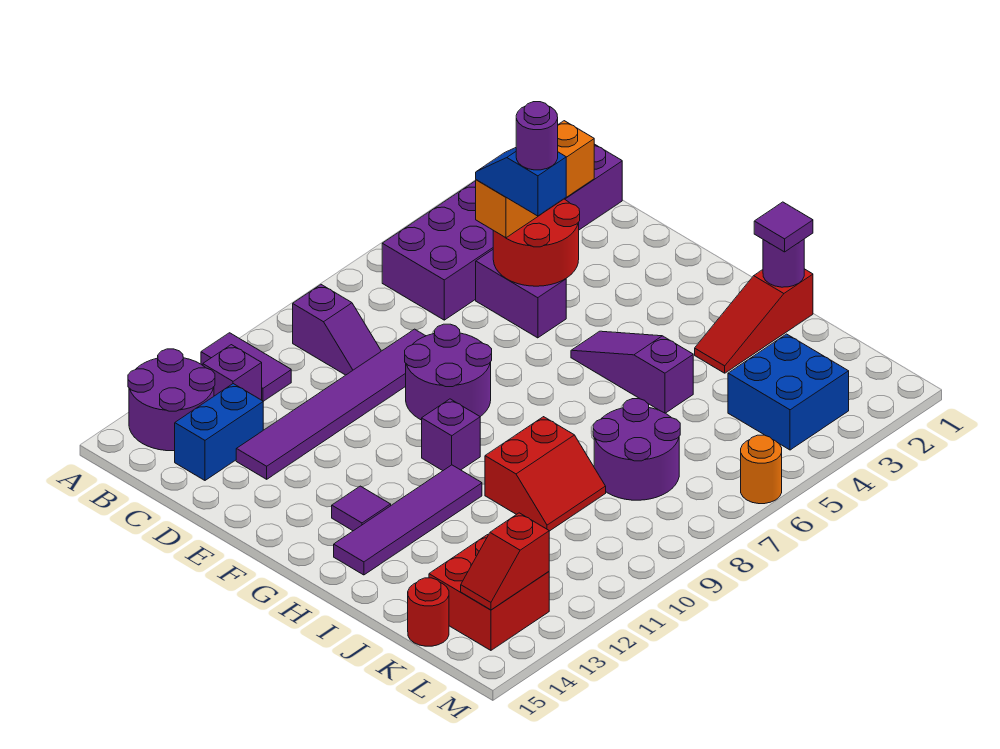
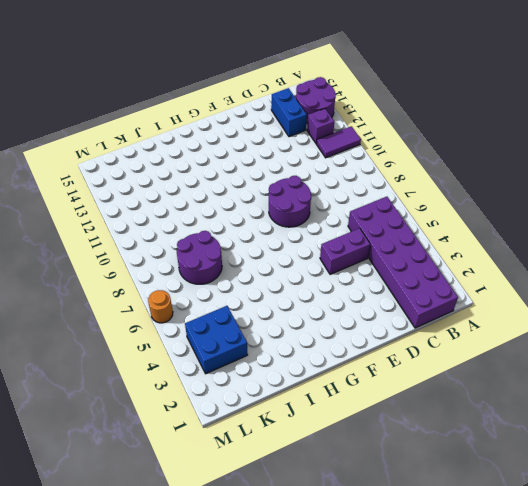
none -> purple 1x2 slope [293,285,381,375]
none -> purple 1x6 tile [236,329,425,479]
none -> purple 1x3 slope [571,331,693,413]

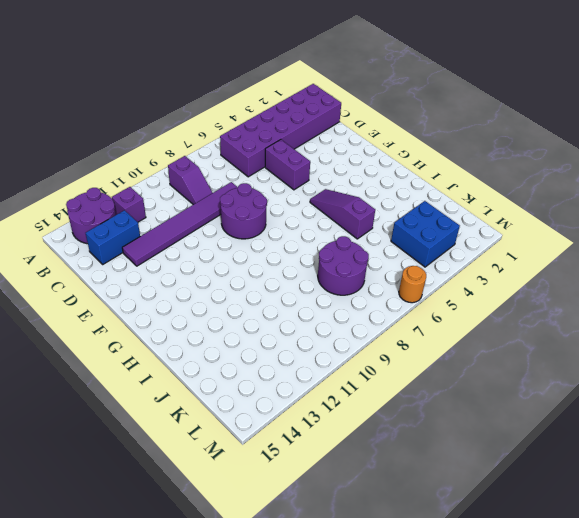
none -> purple 1x2 tile [201,333,291,401]
none -> purple 1x1 brick [422,399,480,471]
none -> purple 1x1 tile [332,486,391,531]

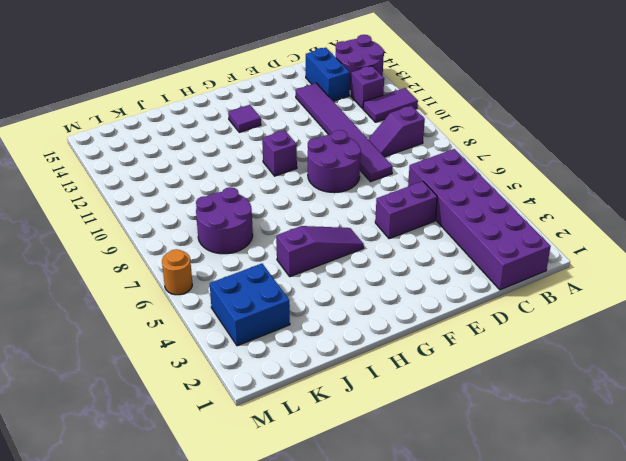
none -> purple 1x4 tile [334,465,482,575]
none -> red 1x3 slope [695,269,813,373]
none -> red 2x2 slope [485,417,606,531]

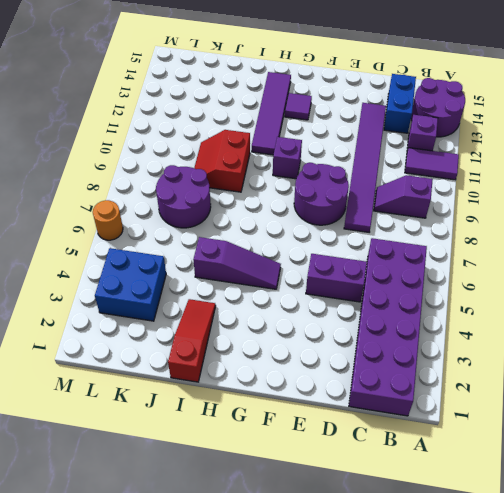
none -> red 2x2 brick [429,535,549,650]
none -> red 1x1 round brick [408,578,449,646]
none -> red 2x2 round brick [493,199,580,286]

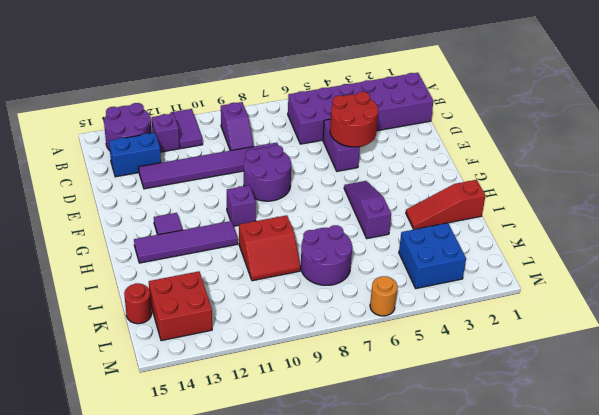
none -> purple 1x1 round brick [763,239,804,287]
none -> red 1x2 slope [461,513,549,610]
none -> orange 1x3 brick [476,121,594,238]

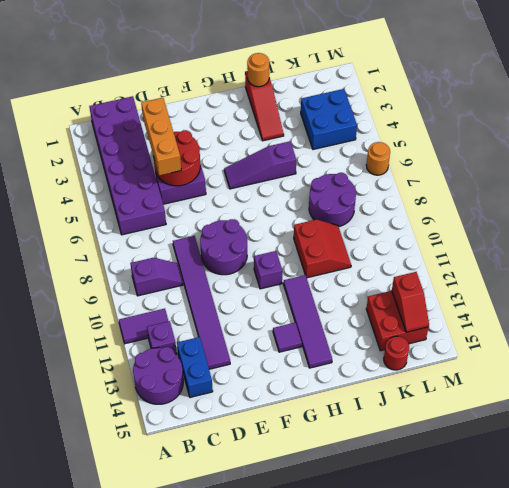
orange 1x1 round brick [247,53,269,87] -> purple 1x1 round brick [763,239,804,287]
none -> purple 1x1 tile [754,202,813,252]
none -> blue 1x2 slope [476,148,566,216]
none -> purple 1x1 round brick [516,102,558,170]

